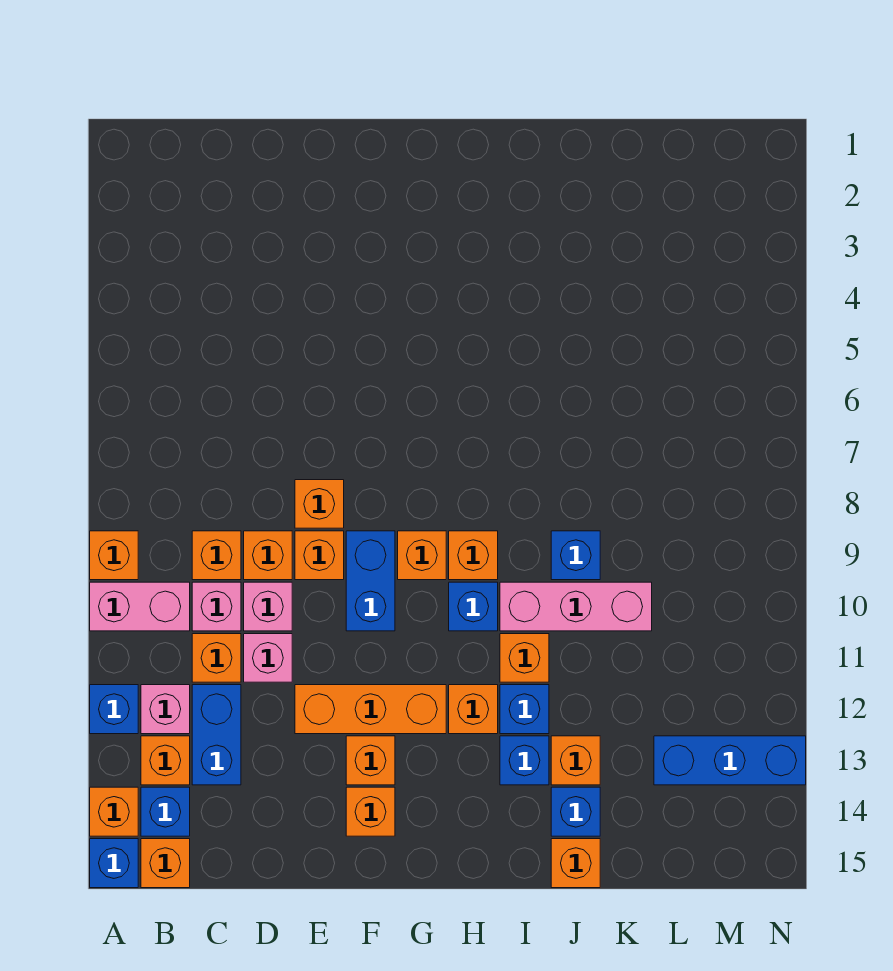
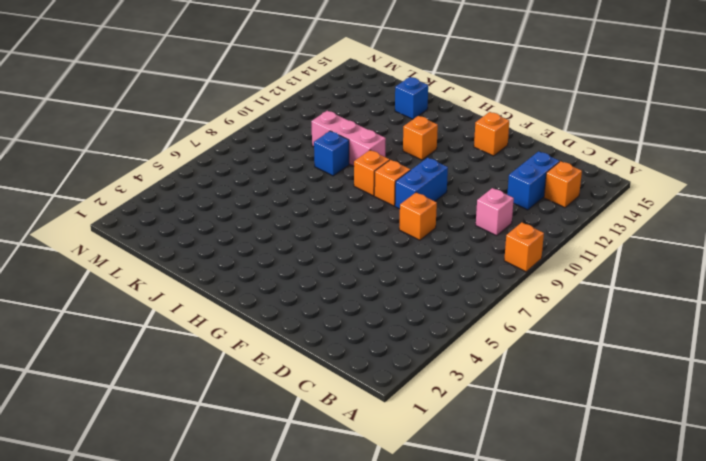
none -> pink 1x2 brick [90,582,190,631]
none -> blue 1x1 brick [90,685,138,734]
none -> orange 1x1 brick [90,787,138,836]
none -> blue 1x1 brick [90,839,138,888]

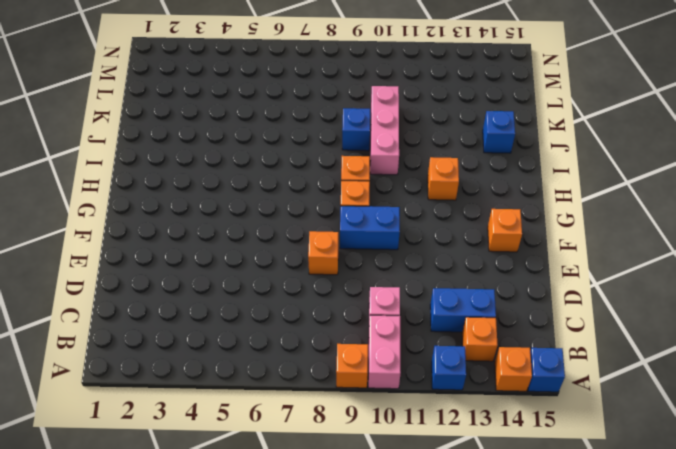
none -> pink 1x1 brick [141,685,190,734]
none -> blue 1x1 brick [141,787,190,836]
none -> orange 1x1 brick [141,839,190,888]
none -> orange 1x1 brick [192,531,241,580]

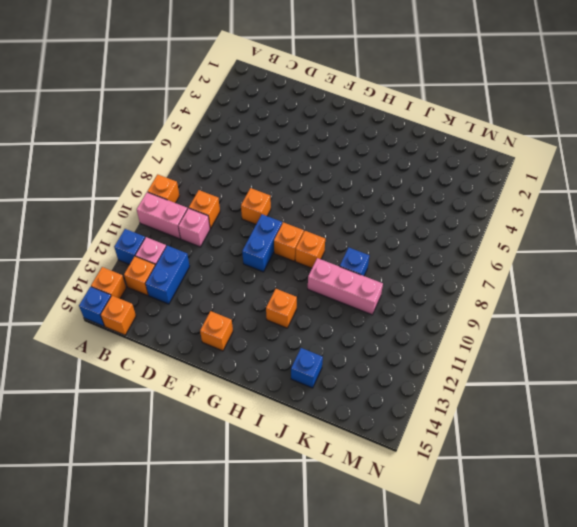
none -> blue 1x1 brick [141,787,190,836]
none -> orange 1x1 brick [192,634,241,682]
none -> orange 1x1 brick [244,531,292,580]
none -> pink 1x1 brick [244,582,292,631]

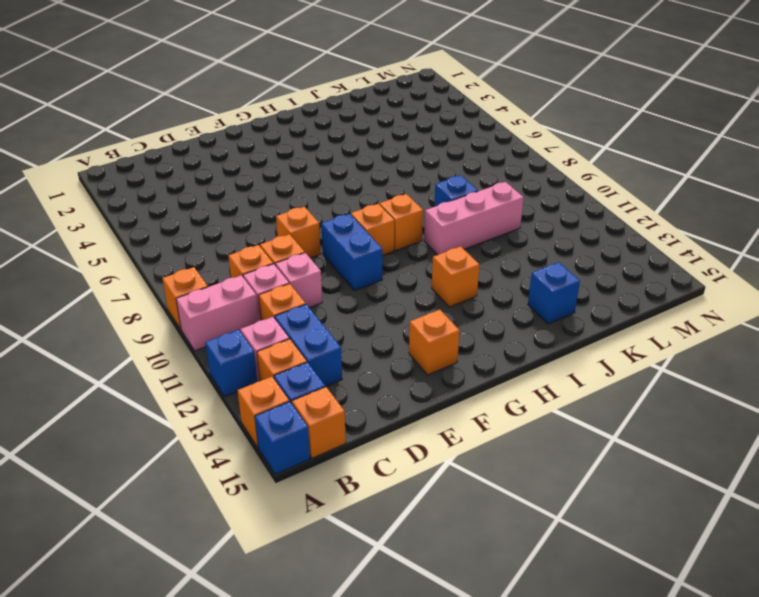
none -> pink 1x1 brick [244,634,292,682]
none -> orange 1x1 brick [295,531,344,580]
none -> orange 1x3 brick [295,685,446,734]
none -> orange 1x1 brick [346,736,395,785]

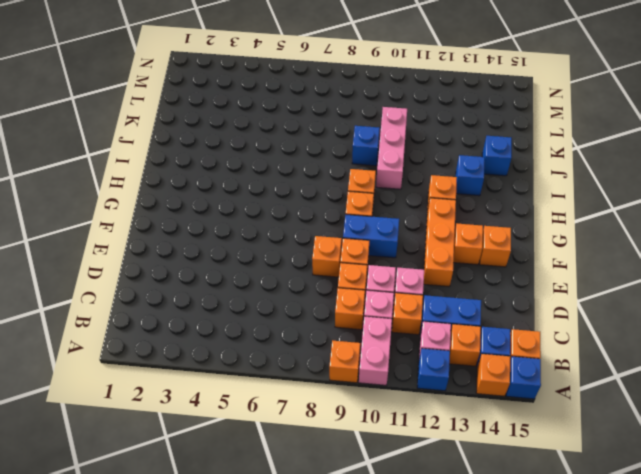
none -> blue 1x1 brick [449,582,498,631]
none -> orange 1x1 brick [500,634,549,682]
none -> blue 1x1 brick [500,685,549,734]
none -> orange 1x1 brick [551,736,600,785]

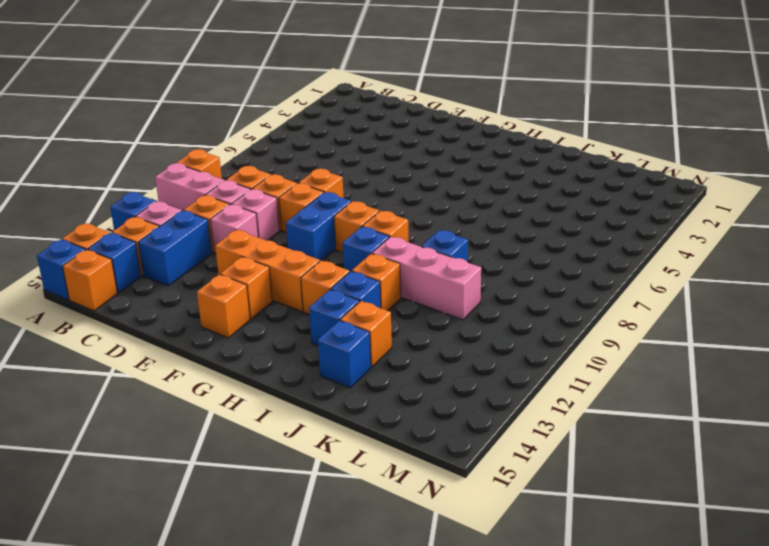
none -> orange 1x1 brick [551,839,600,888]
none -> blue 1x3 brick [654,736,806,785]

